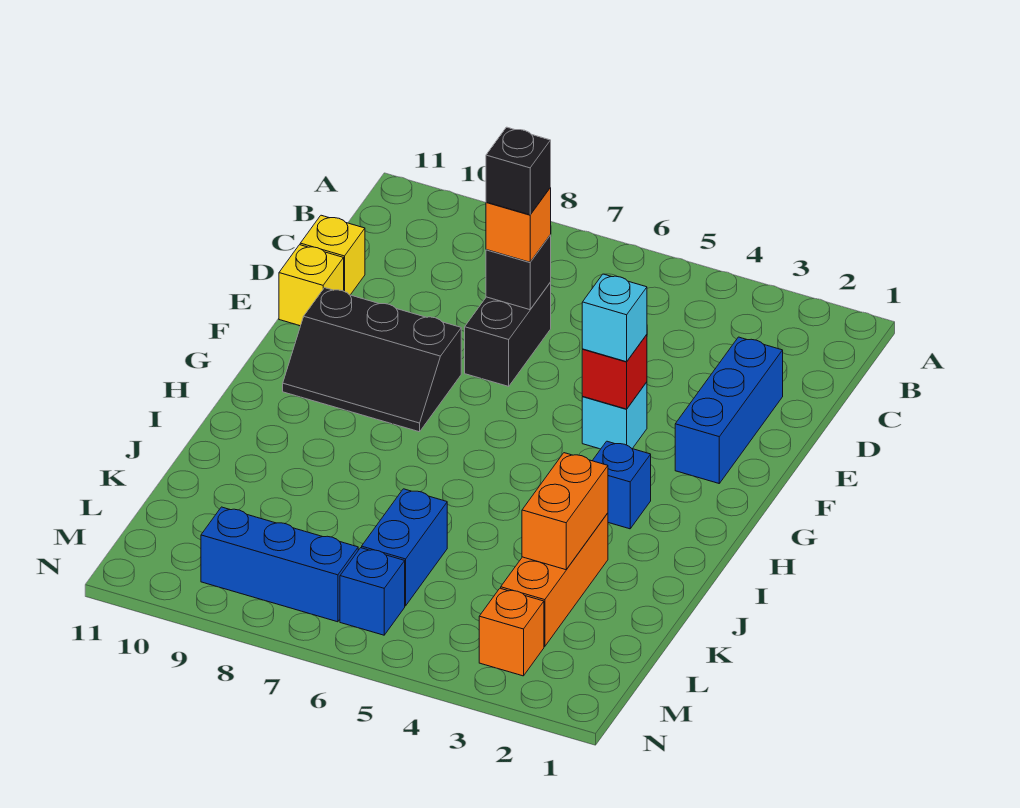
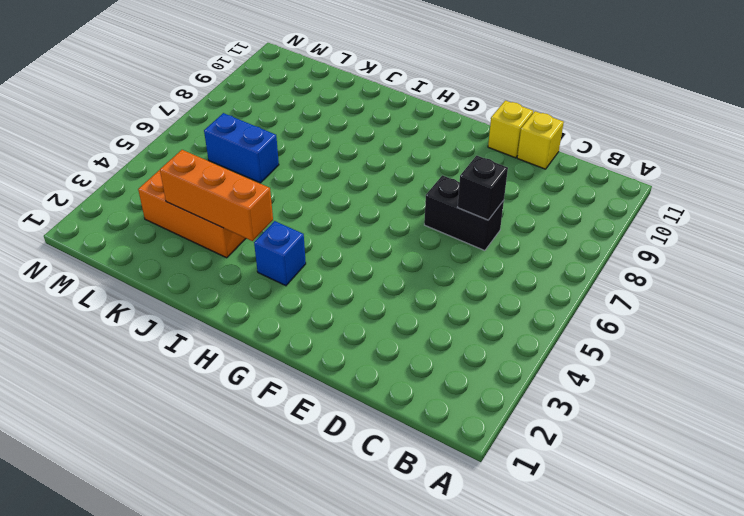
orange 1x3 brick [160,150,273,241] -> orange 1x2 brick [522,453,608,570]
none -> blue 1x3 brick [675,337,783,483]
none -> cyan 1x1 brick [582,382,647,449]
none -> black 2x3 slope [283,288,461,432]

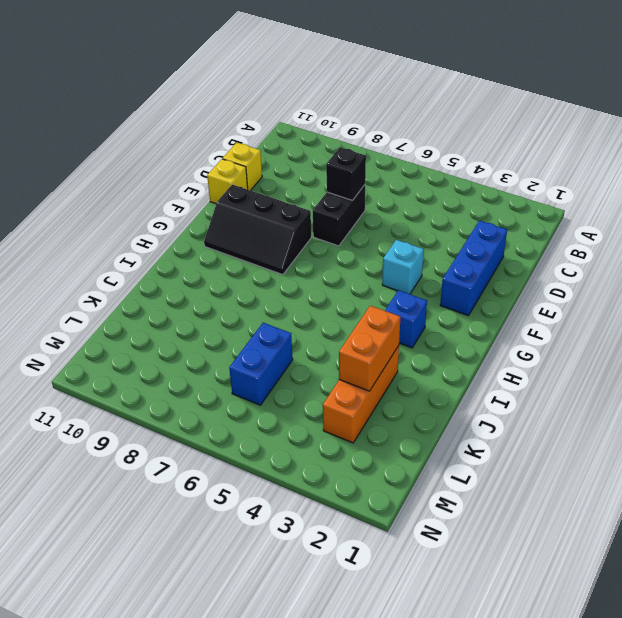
none -> orange 1x1 brick [479,588,544,676]
none -> blue 1x1 brick [340,548,405,635]
none -> blue 1x3 brick [201,507,358,622]

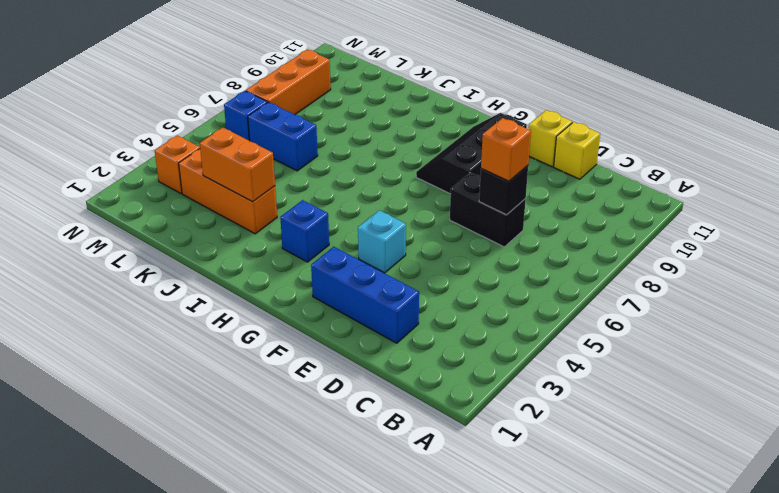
orange 1x3 brick [246,49,331,115] -> blue 1x3 brick [201,507,358,622]
none -> red 1x1 brick [582,335,647,409]
none -> cyan 1x1 brick [582,274,647,362]
none -> black 1x1 brick [486,127,551,215]

